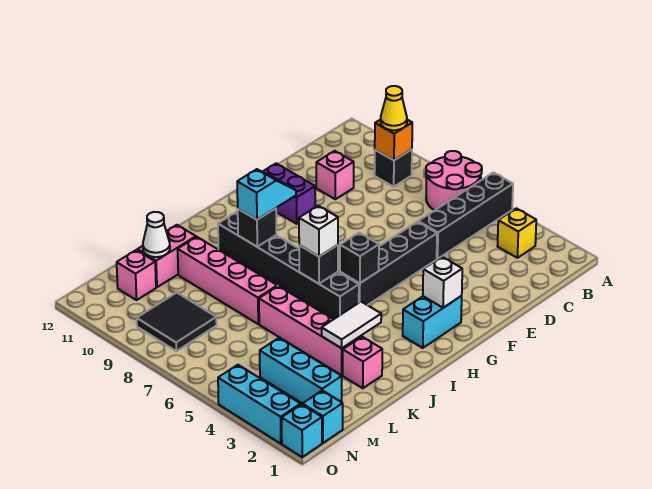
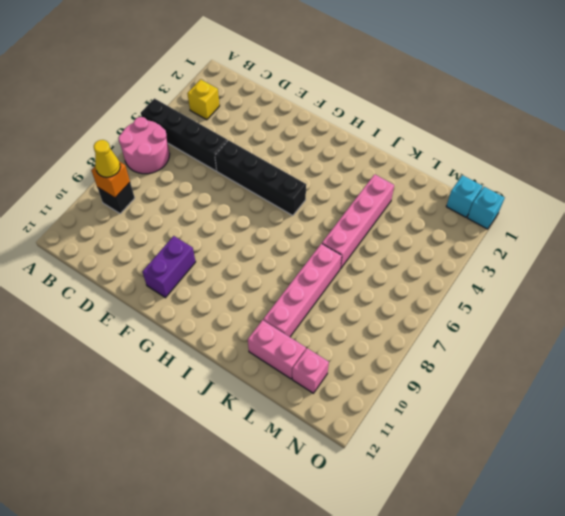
none -> pink 1x1 brick [316,151,354,199]
none -> cyan 1x2 brick [403,296,462,348]
none -> black 1x6 brick [218,212,359,319]

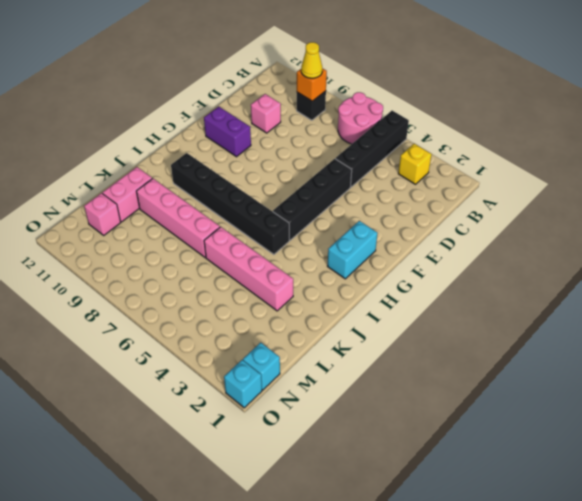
none -> pink 1x1 brick [343,337,382,388]
none -> cyan 1x3 brick [260,338,342,404]
none -> black 2x2 tile [137,293,217,351]

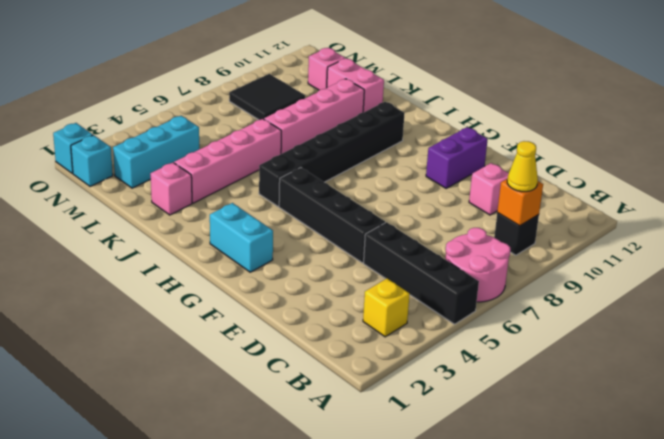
none -> cyan 1x3 brick [218,365,300,444]
none -> white 1x1 brick [423,257,462,308]
none -> black 1x1 brick [340,233,379,283]

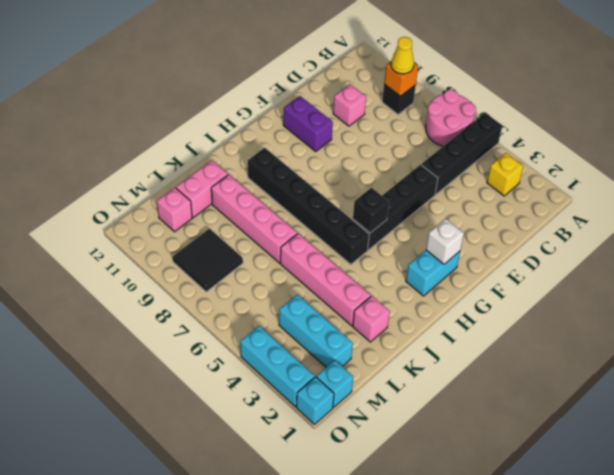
none -> black 1x1 brick [299,245,338,284]
none -> black 1x1 brick [238,208,276,247]
none -> white 1x2 tile [322,302,381,348]

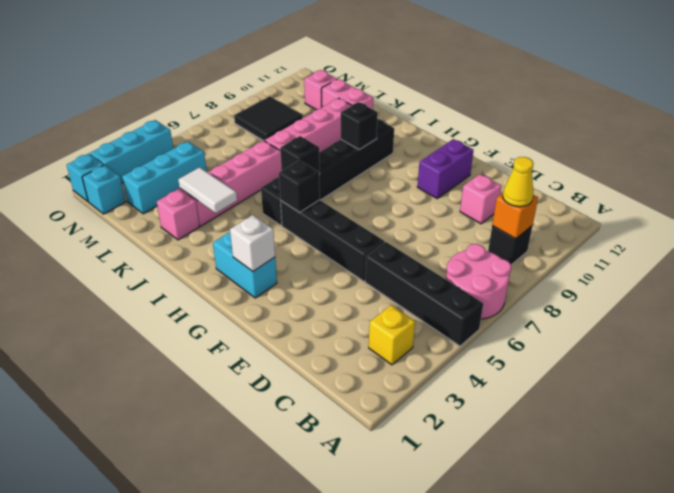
none -> white 1x1 cone [143,212,170,257]
none -> cyan 1x2 slope [237,169,296,220]
none -> white 1x1 brick [299,206,338,256]

